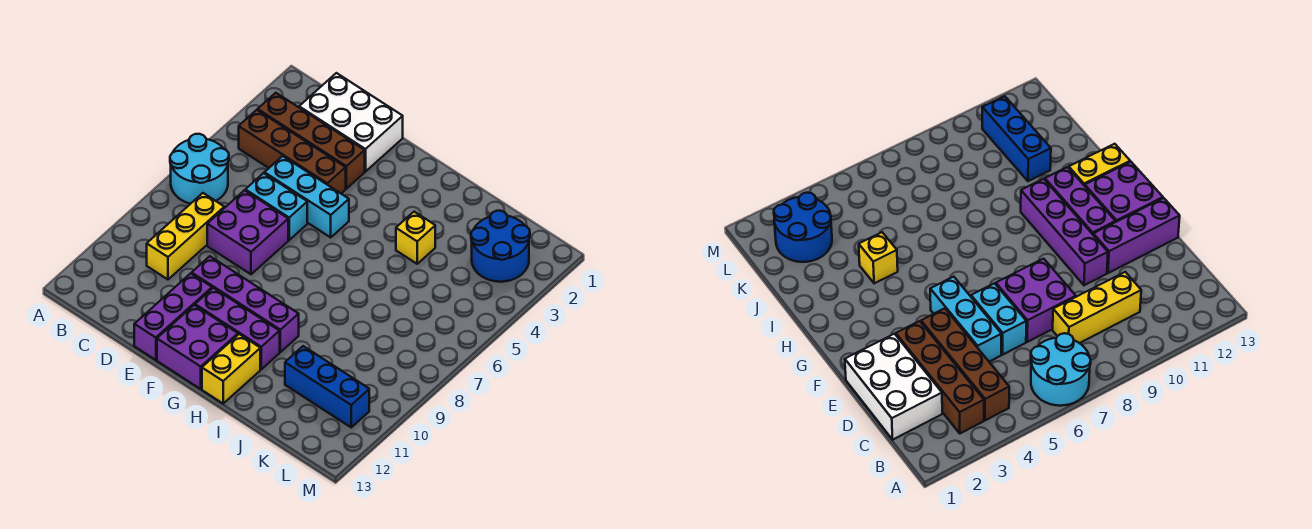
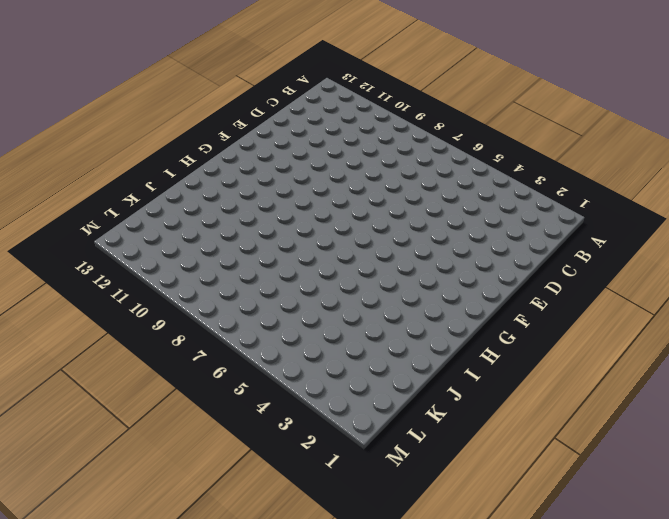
none -> cyan 2x2 round brick [170,134,229,204]
none -> brown 1x4 brick [258,93,365,189]
none -> brown 1x4 brick [239,110,346,193]

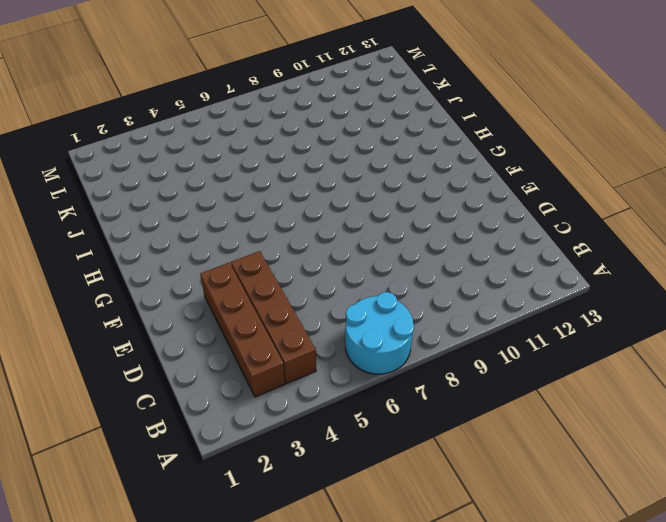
none -> white 2x3 brick [299,73,403,172]
none -> yellow 1x3 brick [147,193,224,279]
none -> cyan 1x3 brick [264,156,349,237]

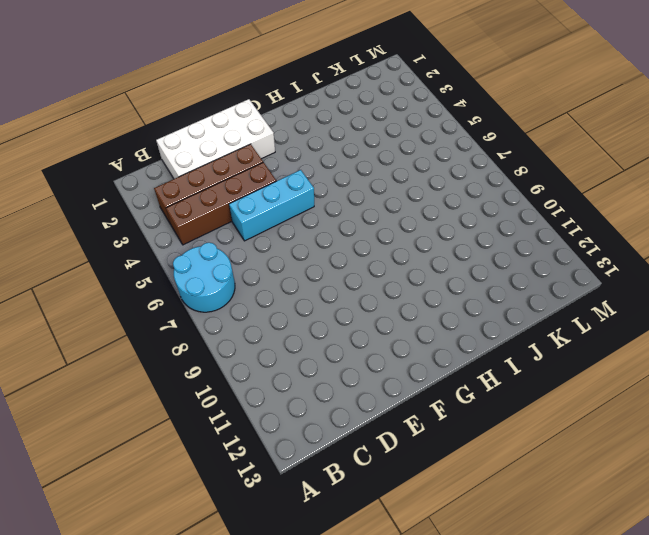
white 2x4 brick [156,99,275,179] -> white 2x3 brick [299,73,403,172]
none -> yellow 1x3 brick [147,193,224,279]
none -> cyan 1x2 brick [245,173,307,240]
none -> purple 2x2 brick [207,190,288,274]

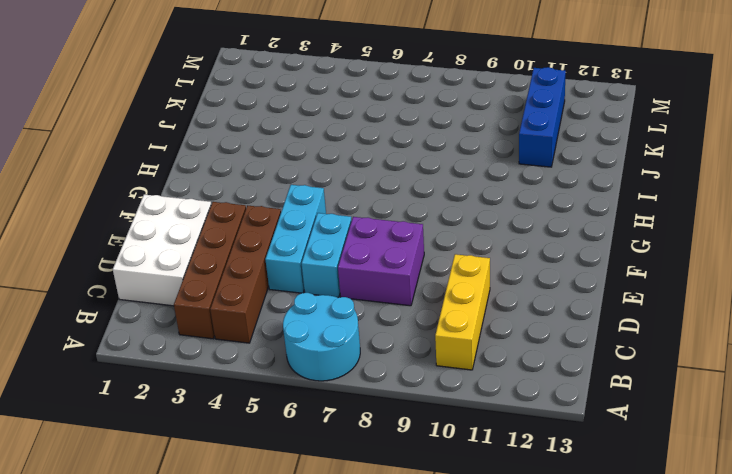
yellow 1x3 brick [435,254,490,370] -> yellow 1x3 brick turned to [147,193,224,279]
none -> purple 1x4 brick [192,256,299,352]
none -> purple 1x3 brick [134,273,212,360]
none -> purple 1x3 brick [195,288,280,369]

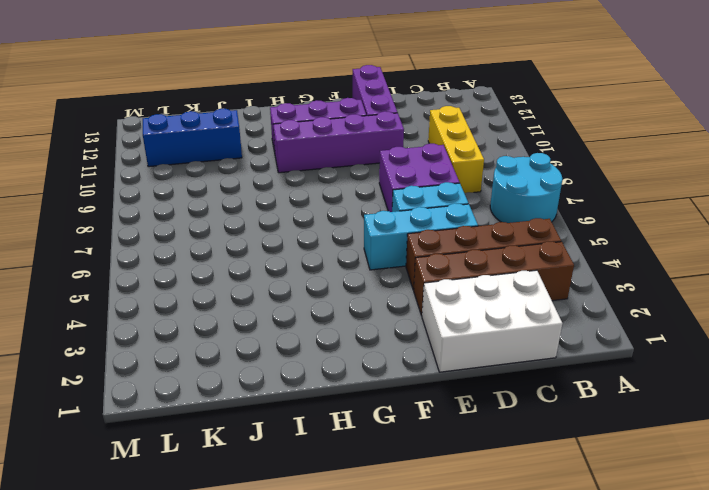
none -> purple 2x2 brick [157,305,238,389]
none -> yellow 1x2 brick [202,334,260,403]
none -> yellow 1x1 brick [396,212,435,264]

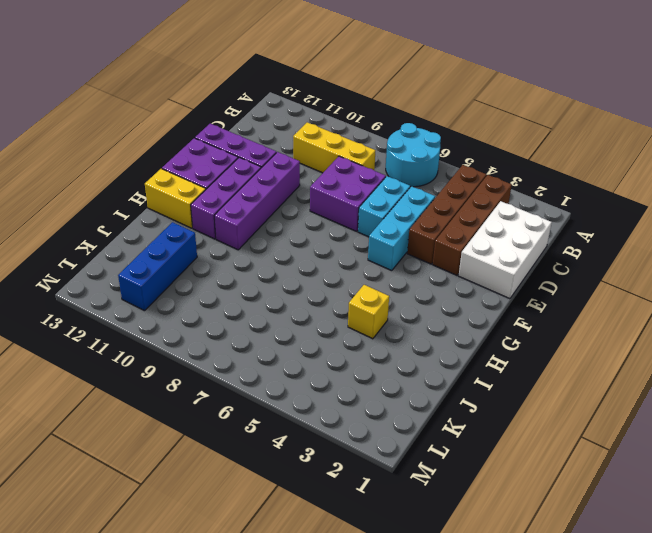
none -> blue 2x2 round brick [471,211,530,282]

